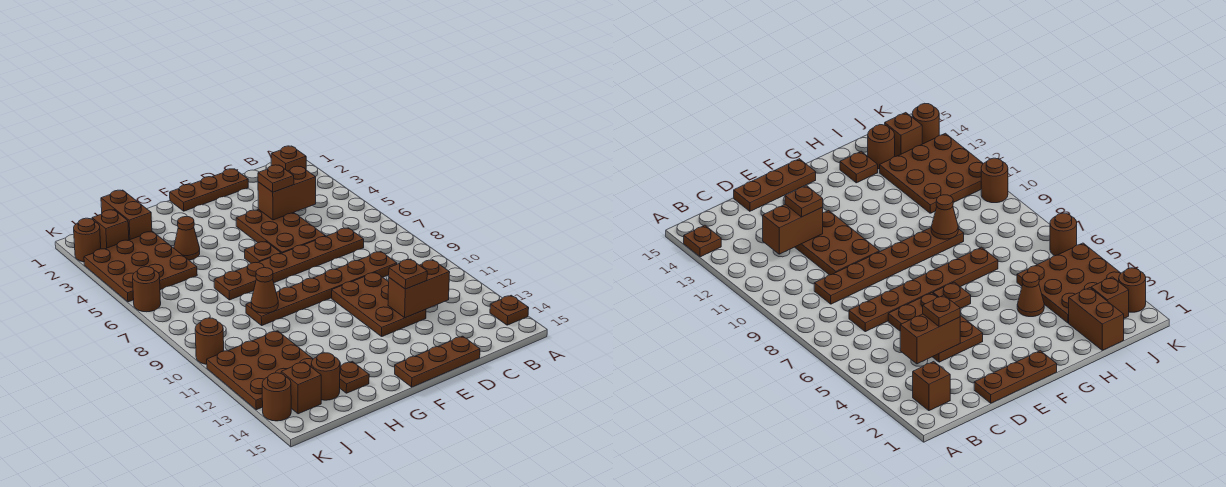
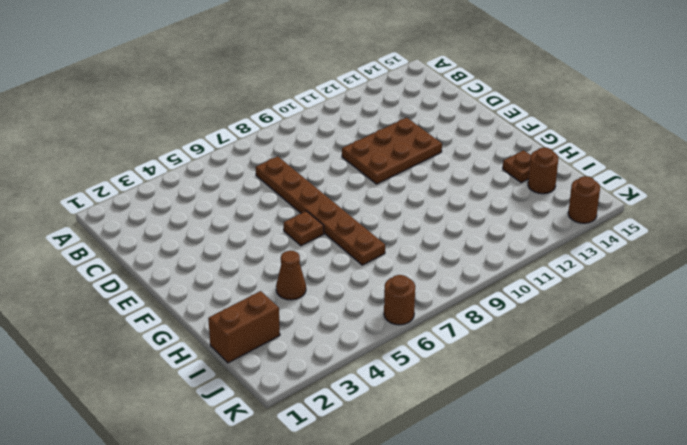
none -> brown 1x1 plate [490,295,529,325]
none -> brown 1x1 brick [271,146,306,171]
none -> brown 1x6 plate [246,252,397,325]

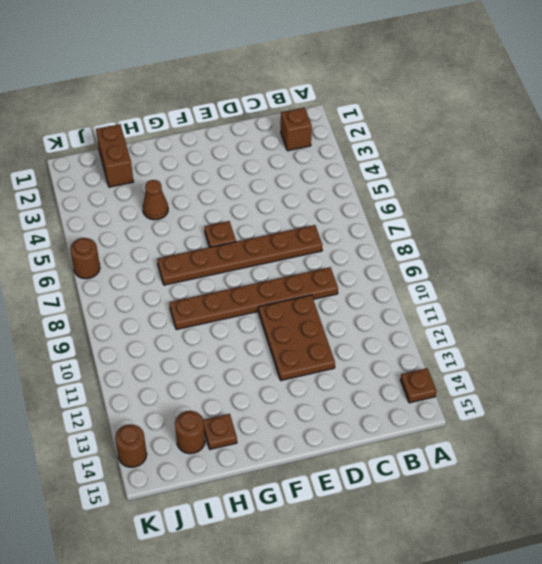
none -> brown 1x3 plate [170,169,248,211]
none -> brown 2x3 plate [236,209,326,253]
none -> brown 1x3 plate [395,336,480,387]

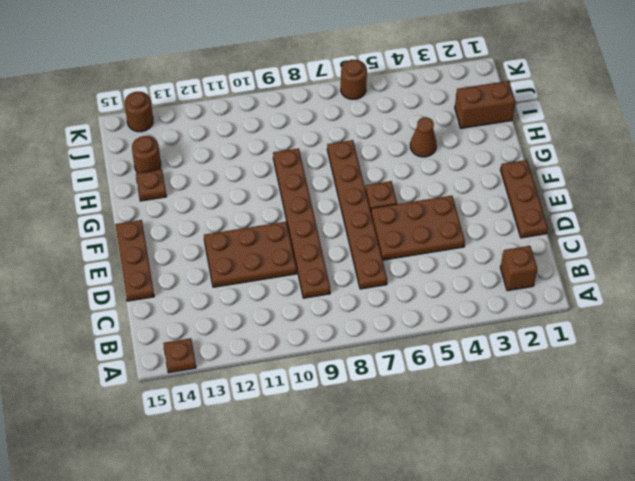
none -> brown 3x3 plate [84,232,197,302]
none -> brown 3x3 plate [207,331,313,410]
none -> brown 1x1 brick [92,210,129,249]

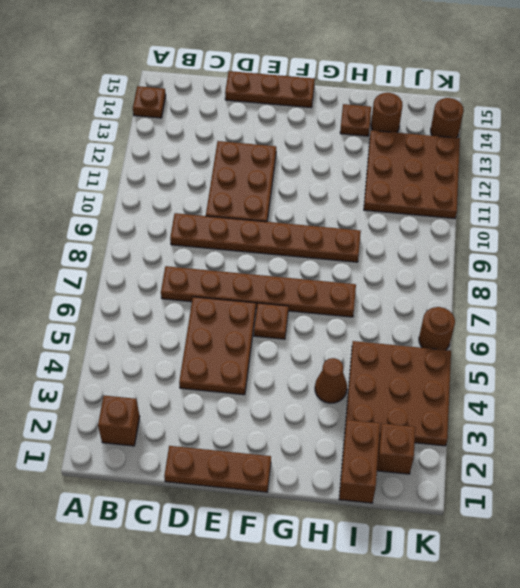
none -> brown 1x1 brick [281,362,321,414]
none -> brown 1x1 round brick [74,218,101,262]
none -> brown 1x1 round brick [195,318,224,364]

